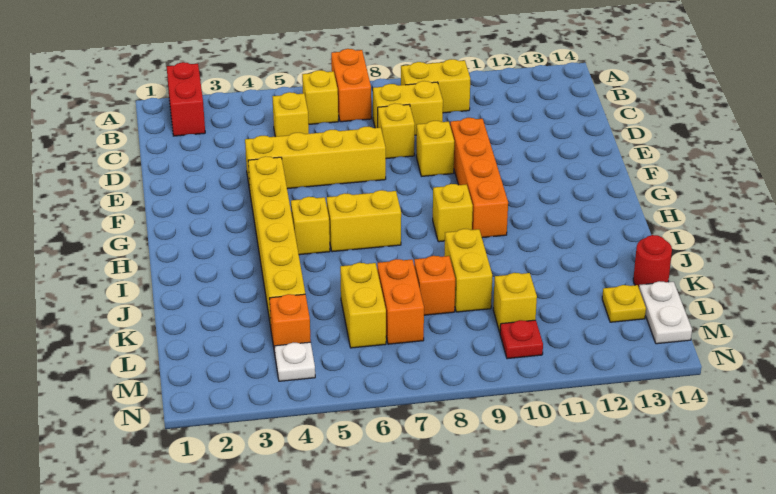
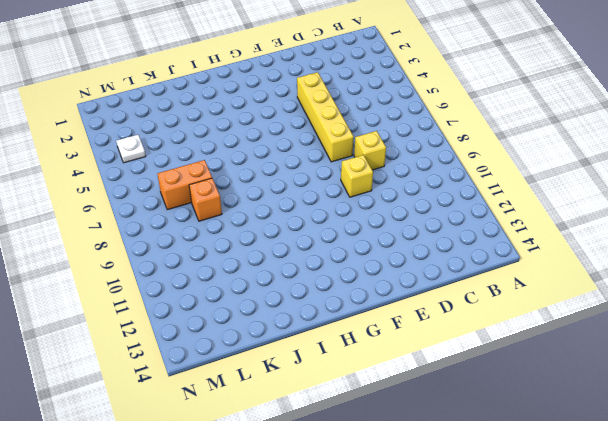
none -> red 1x2 brick [167,62,205,136]
none -> orange 1x2 brick [331,49,371,122]
none -> yellow 1x1 brick [302,70,338,124]

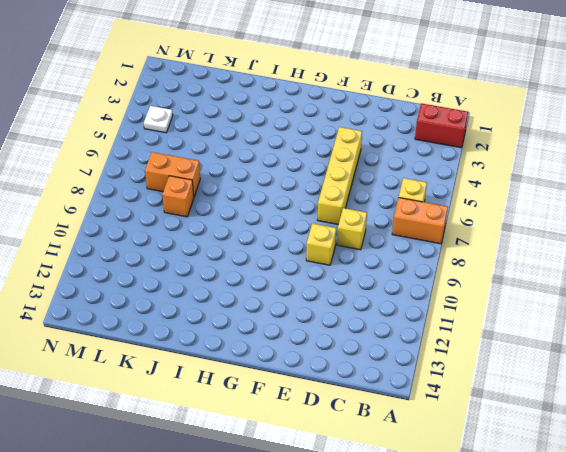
none -> yellow 1x2 brick [401,59,470,113]
none -> yellow 1x1 brick [272,92,309,137]
none -> yellow 1x2 brick [373,81,443,135]

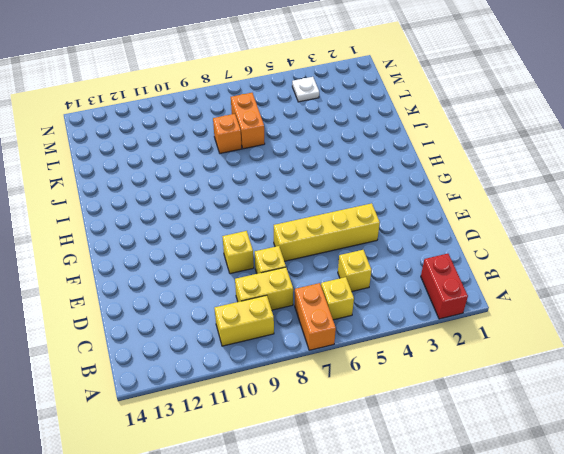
none -> orange 1x4 brick [450,118,508,238]
none -> yellow 1x6 brick [248,156,305,327]
none -> yellow 1x1 brick [291,197,330,255]

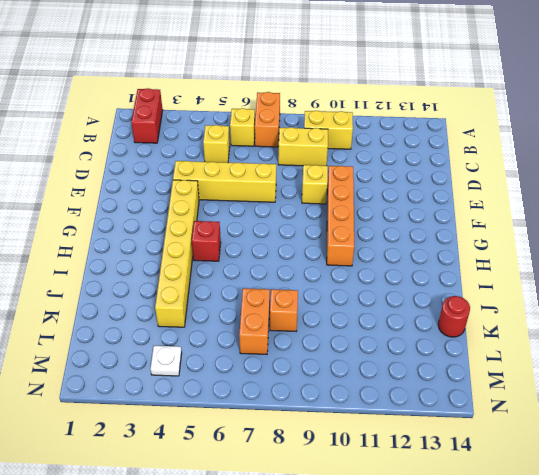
red 1x1 brick [192,221,221,261] -> yellow 1x1 brick [291,197,330,255]
none -> yellow 1x1 brick [378,103,415,159]
none -> yellow 1x2 brick [327,190,401,252]
none -> yellow 1x1 brick [433,184,473,242]

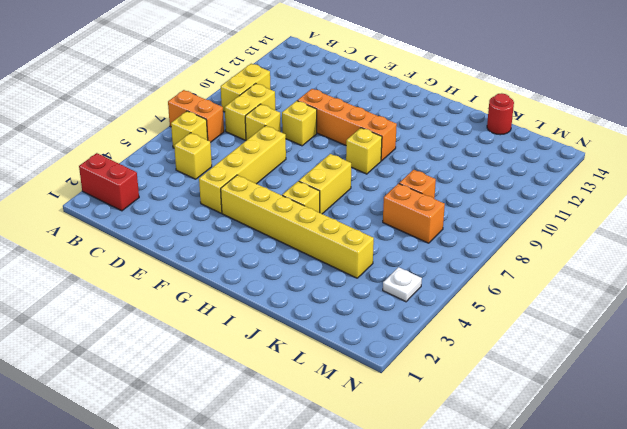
none -> yellow 1x2 brick [444,229,492,312]
none -> yellow 1x2 brick [340,263,386,348]
none -> orange 1x1 brick [270,294,311,353]

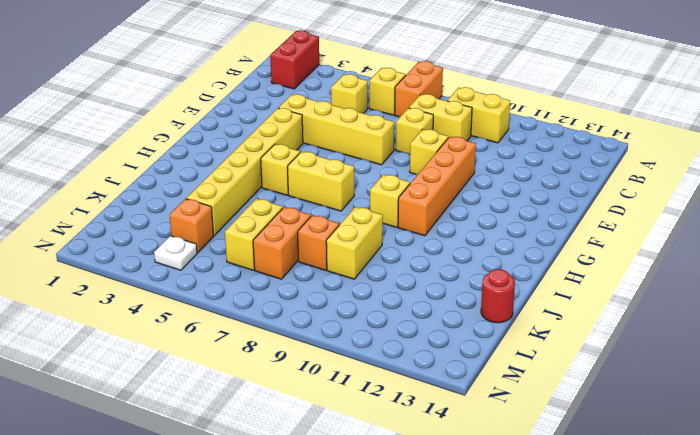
none -> yellow 1x1 brick [493,273,537,332]
none -> yellow 1x1 plate [602,285,646,322]
none -> white 1x2 plate [639,281,692,344]

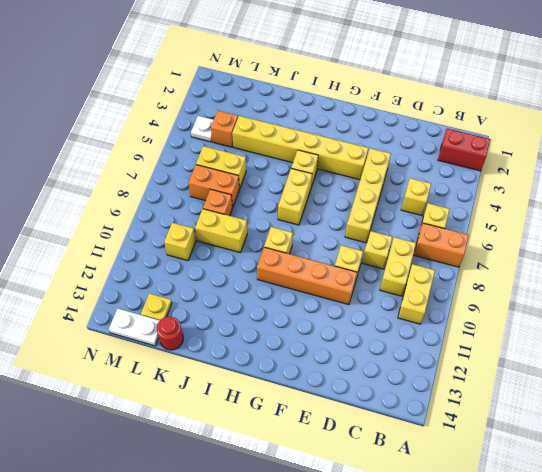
none -> red 1x1 plate [500,320,543,359]

